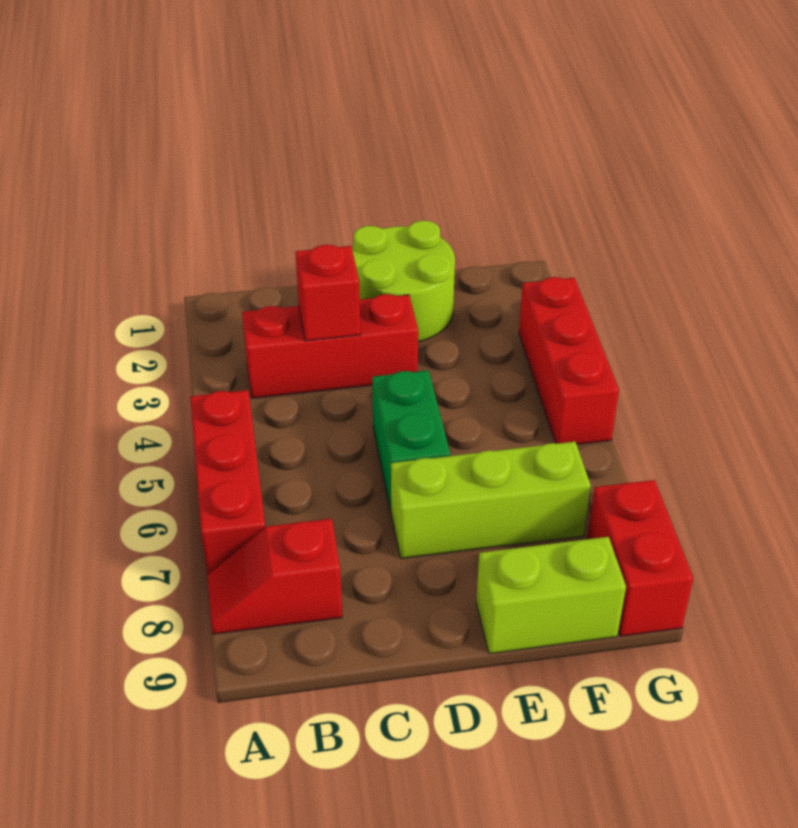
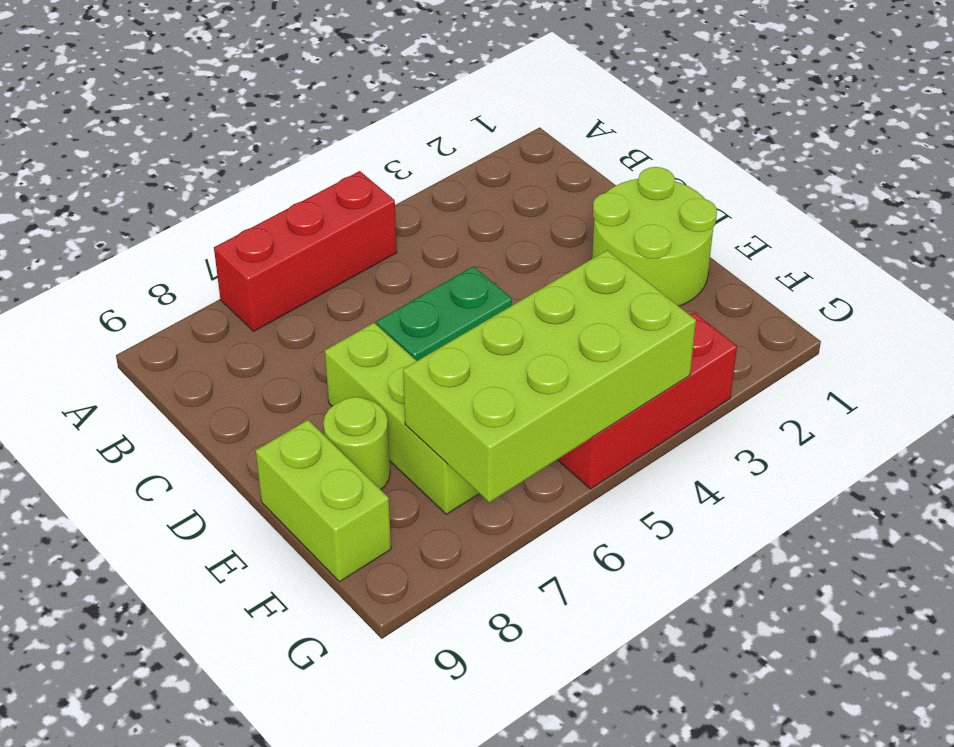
lime 1x1 round brick [324,397,390,490] -> none
lime 2x4 brick [403,250,696,502] -> none
none -> red 1x2 slope [207,519,342,634]
none -> red 1x3 brick [242,294,418,398]

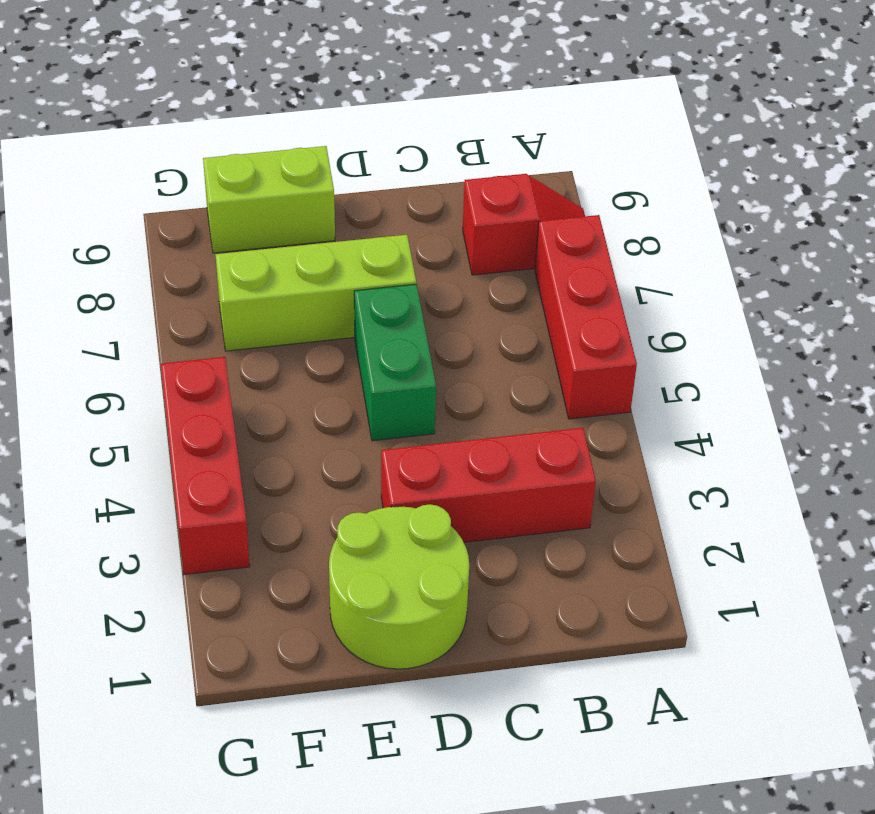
none -> red 1x2 brick [587,480,693,636]
none -> red 1x1 brick [296,245,361,341]

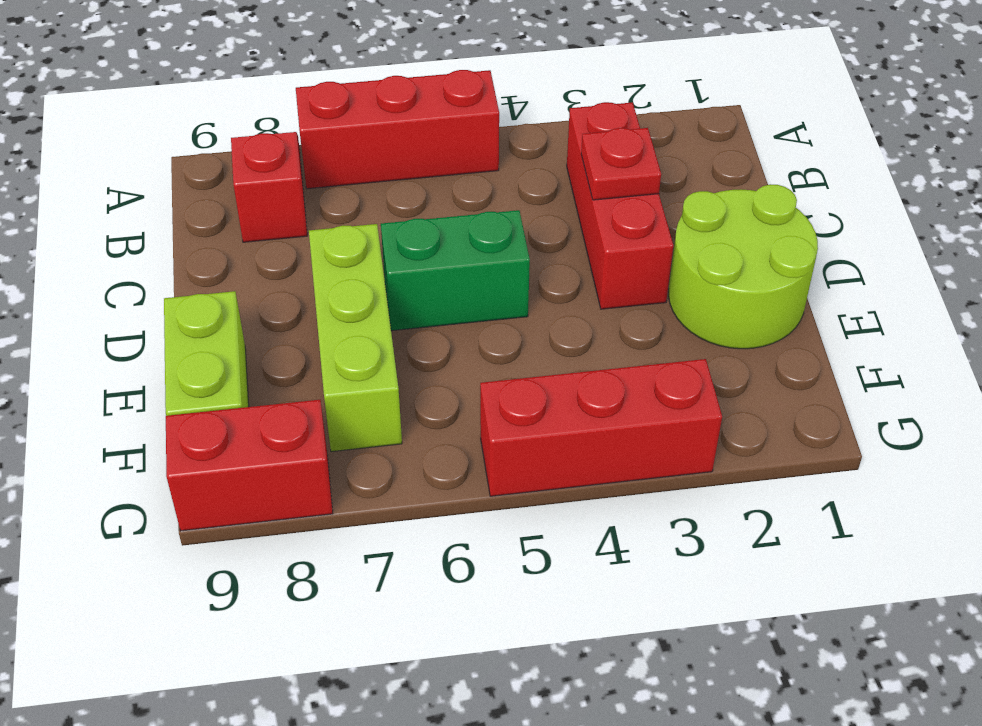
red 1x1 plate [581,128,661,200] -> red 1x1 brick [296,245,361,341]

